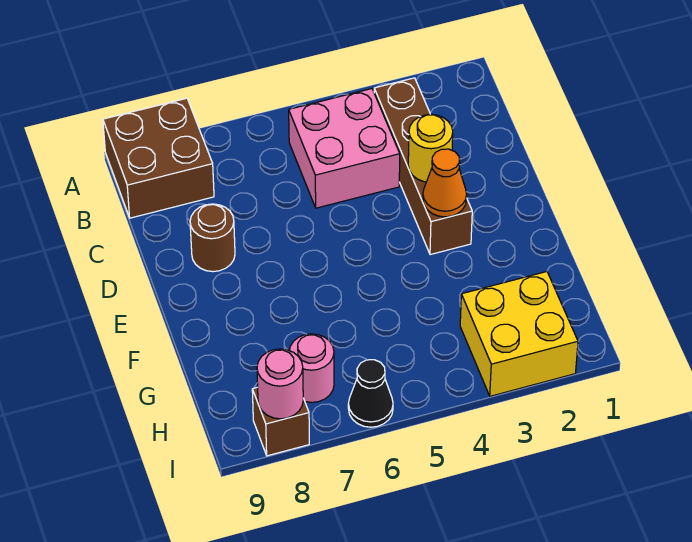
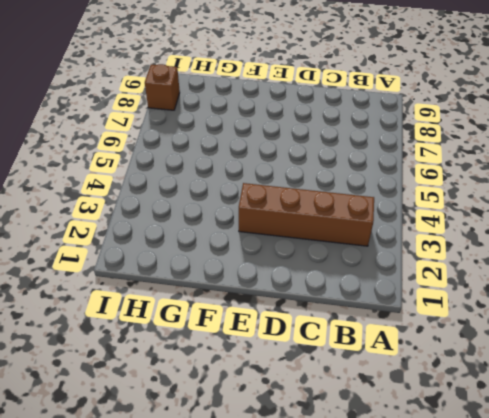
none -> brown 2x2 brick [103,98,214,218]
none -> pink 2x2 brick [289,89,400,208]

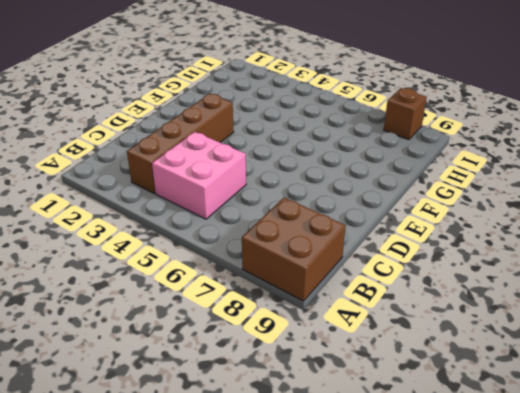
none -> brown 1x1 round brick [190,204,235,272]
none -> yellow 2x2 brick [460,272,578,396]

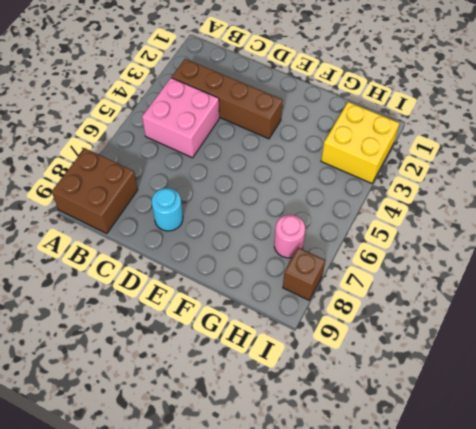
cyan 1x1 round brick [152,188,183,231] -> brown 1x1 round brick [190,204,235,272]
none -> black 1x1 cone [348,360,393,427]
none -> yellow 1x1 round brick [408,114,453,182]

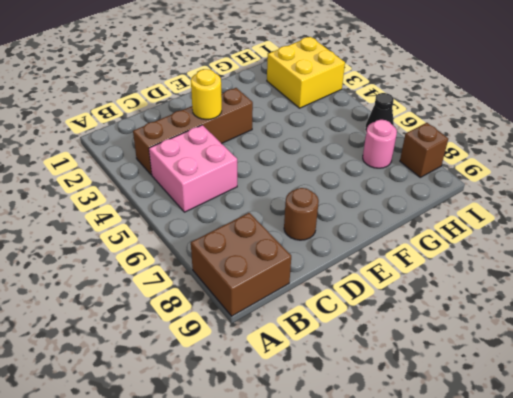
none -> orange 1x1 cone [423,149,467,217]
none -> pink 1x1 round brick [257,349,303,419]

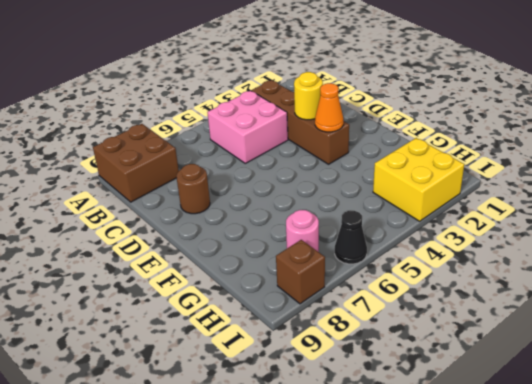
none -> pink 1x1 round brick [257,349,303,419]

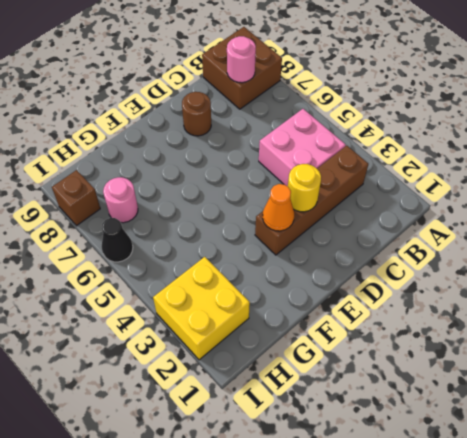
pink 1x1 round brick [227,36,256,83] -> pink 1x1 round brick moved to [257,349,303,419]

